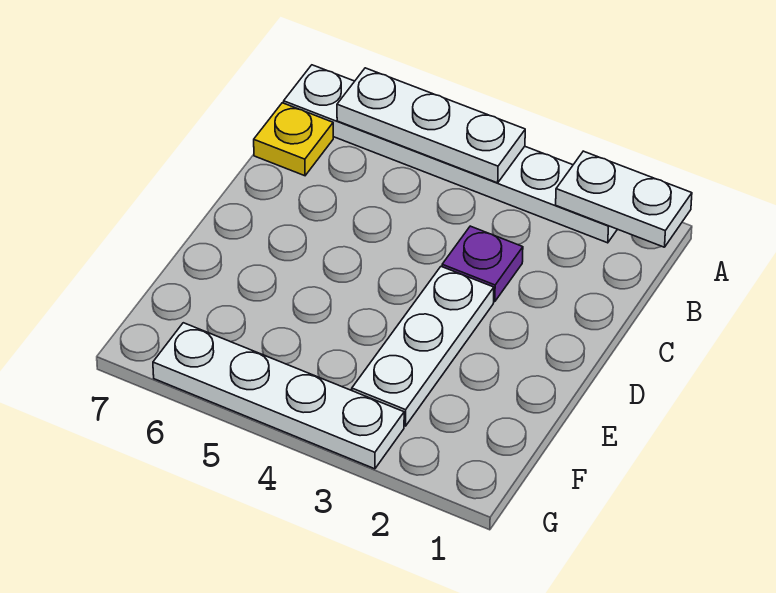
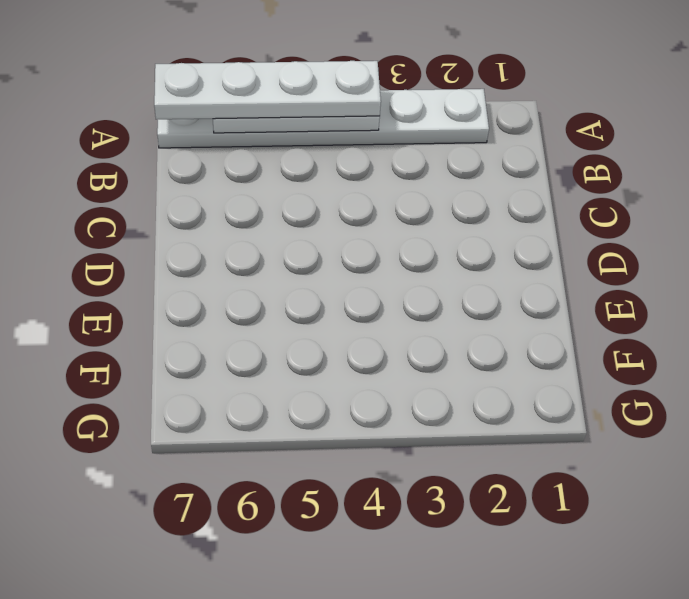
white 1x4 plate [154,61,381,119] -> white 1x4 plate moved to [153,323,404,469]
none -> yellow 1x1 plate [254,103,333,176]
none -> purple 1x1 plate [442,226,523,302]

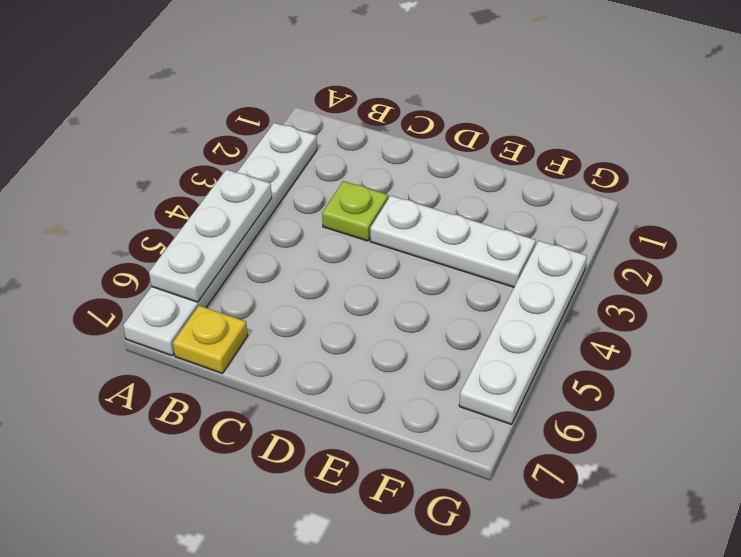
lime 1x1 plate [322,181,388,241] -> purple 1x1 plate [442,226,523,302]
none -> white 1x2 plate [556,151,692,247]

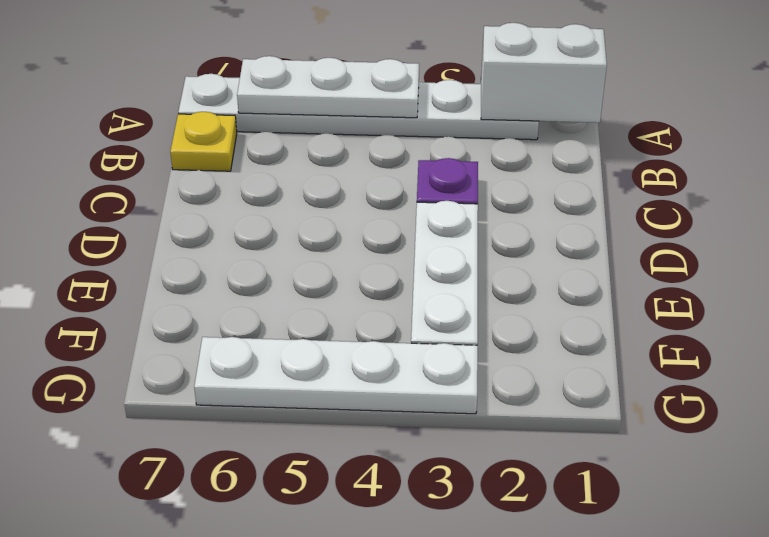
white 1x2 brick [481,23,607,123] -> white 1x2 plate [556,151,692,247]

